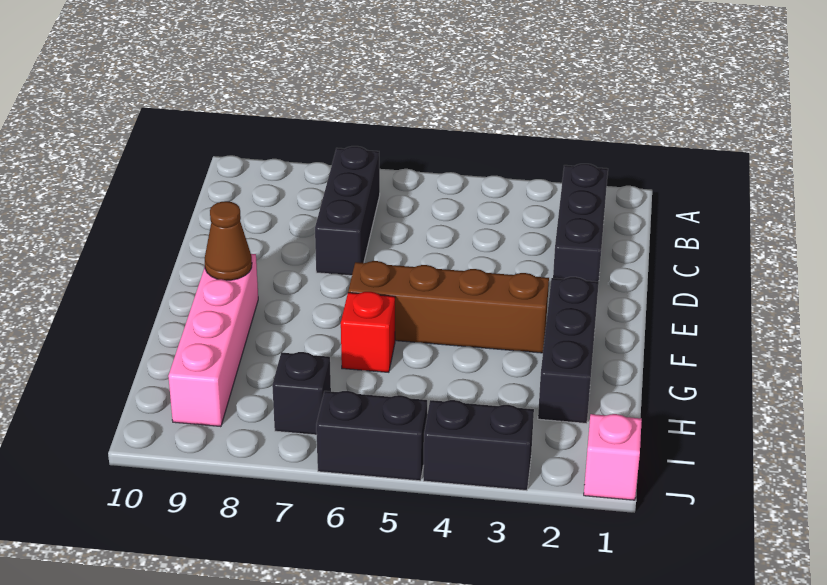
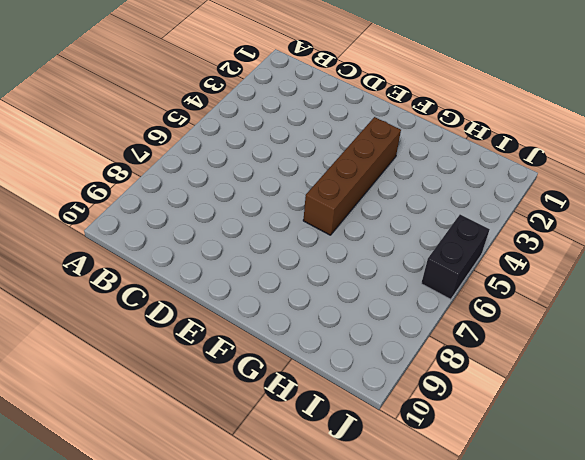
none -> black 1x3 brick [553,164,608,282]
none -> black 1x3 brick [315,146,380,276]

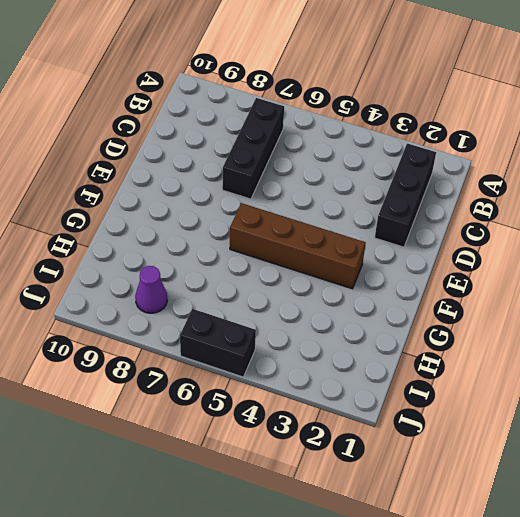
purple 1x1 cone [135,266,168,313] -> none
none -> black 1x3 brick [538,277,599,424]
none -> pink 1x4 brick [168,254,258,427]

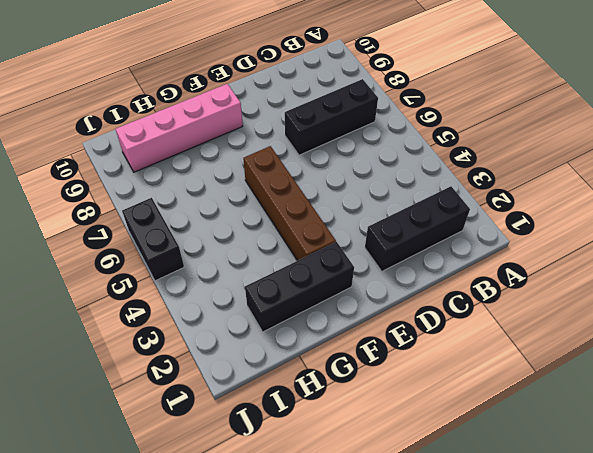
none -> red 1x1 brick [341,292,395,372]
none -> black 1x1 brick [272,352,331,435]

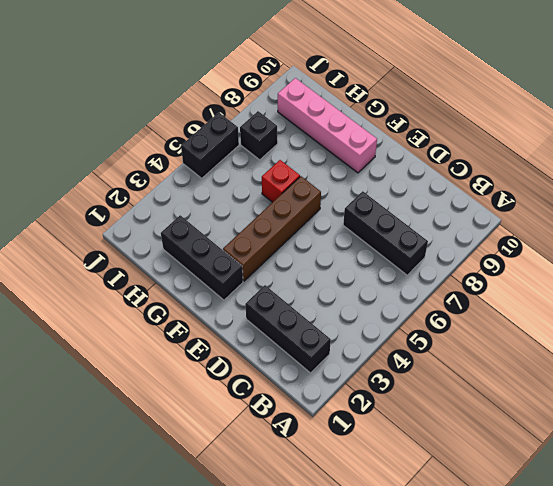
none -> pink 1x1 brick [584,414,642,500]
none -> black 1x2 brick [423,400,534,491]

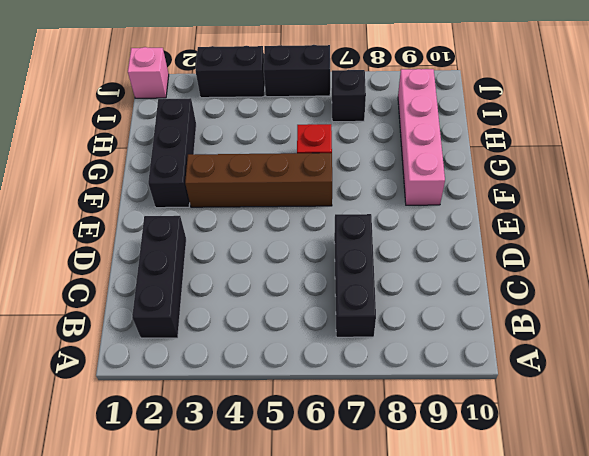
none -> brown 1x1 cone [205,201,252,280]

